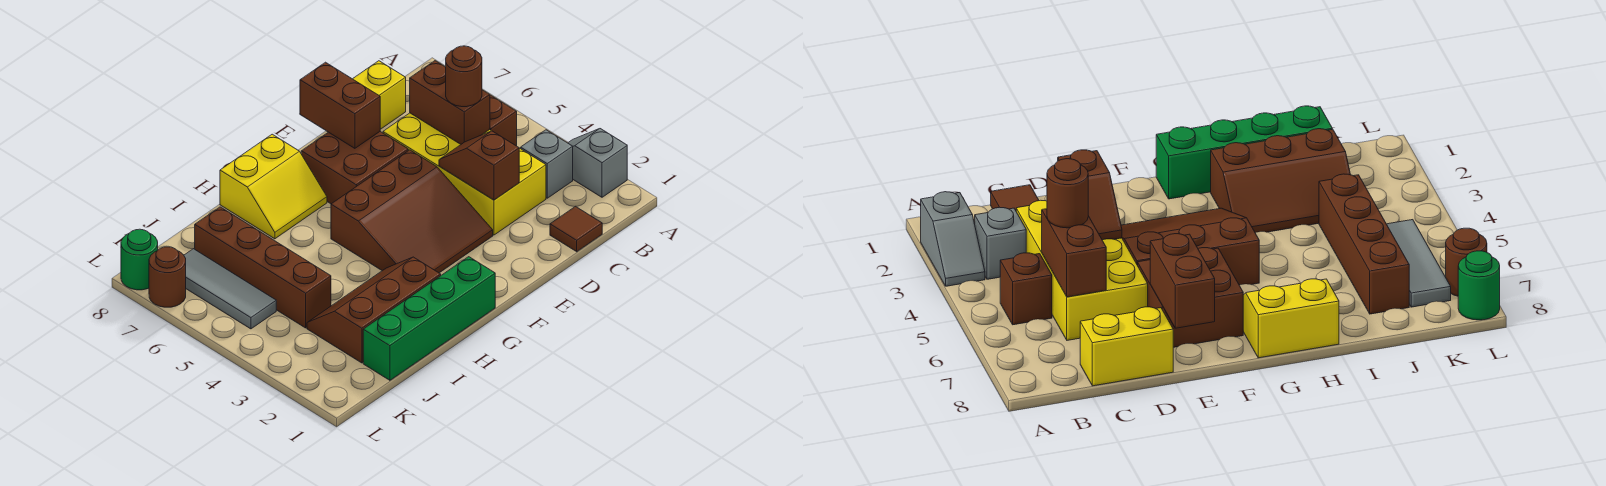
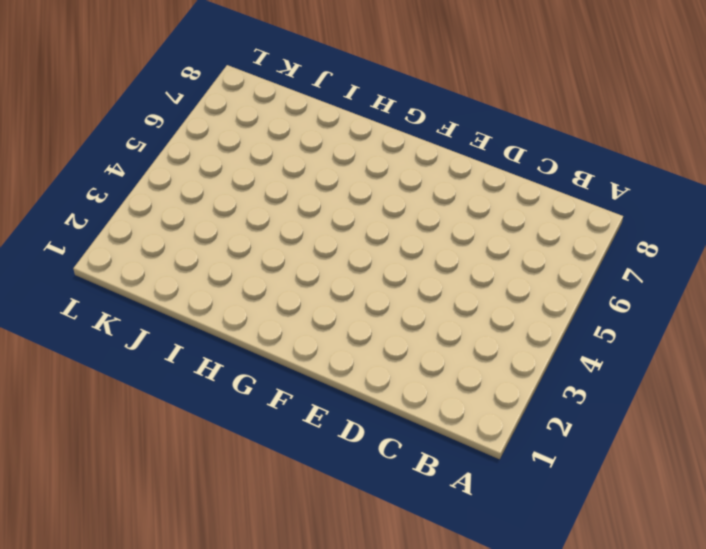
none -> grey 1x2 slope [568,129,627,197]
none -> grey 1x1 brick [521,130,573,198]
none -> brown 1x1 brick [490,95,517,146]

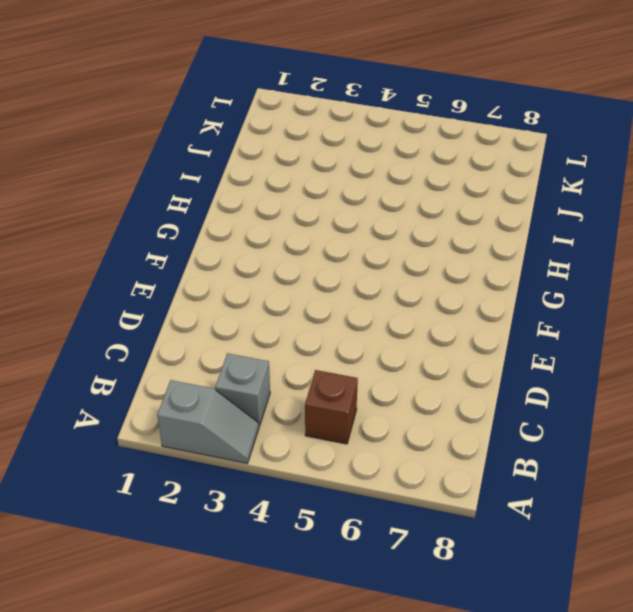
none -> brown 1x1 tile [550,206,602,252]
none -> yellow 2x4 brick [383,113,546,235]
none -> yellow 1x2 brick [353,61,406,129]

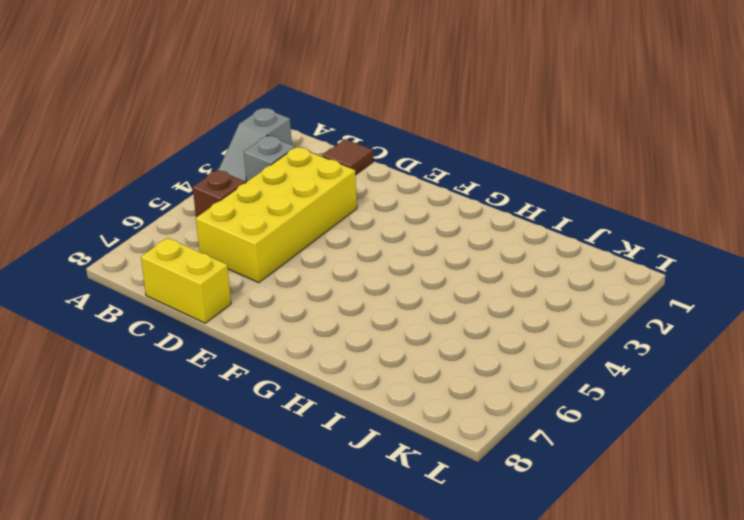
none -> brown 3x3 slope [331,150,493,273]
none -> brown 2x2 brick [301,132,408,204]
none -> green 1x4 brick [363,257,495,380]

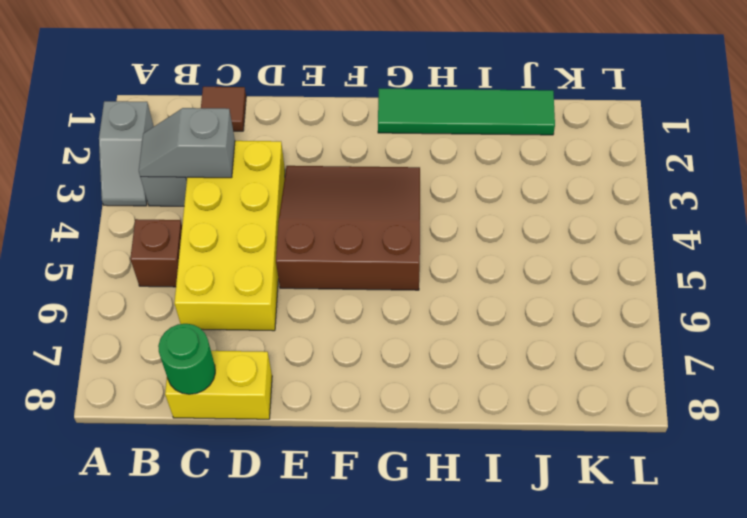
grey 1x2 slope [139,108,235,178] -> none
green 1x1 round brick [158,324,215,394] -> green 1x1 round brick moved to [121,229,158,290]
green 1x4 tile [378,88,555,135] -> green 1x4 brick [363,257,495,380]
none -> brown 2x2 brick [301,132,408,204]
none -> yellow 2x2 slope [220,134,327,239]
none -> brown 2x3 slope [307,257,441,363]

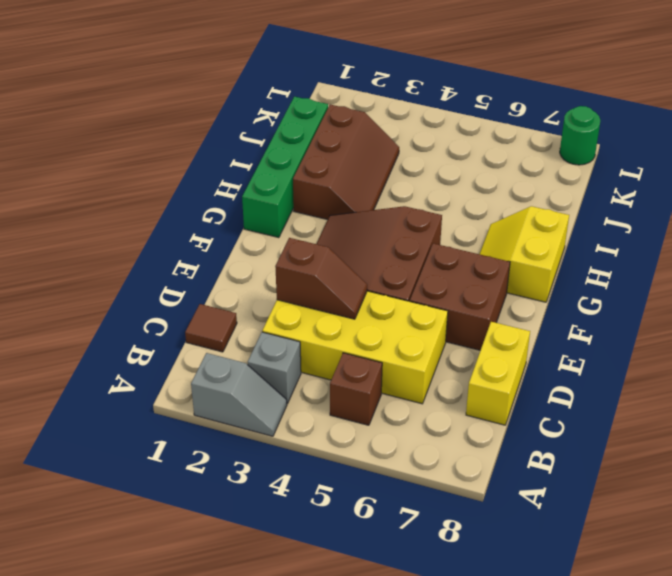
none -> brown 1x4 brick [195,207,331,328]
none -> grey 1x3 tile [184,249,276,329]
none -> brown 1x1 round brick [149,247,186,307]

